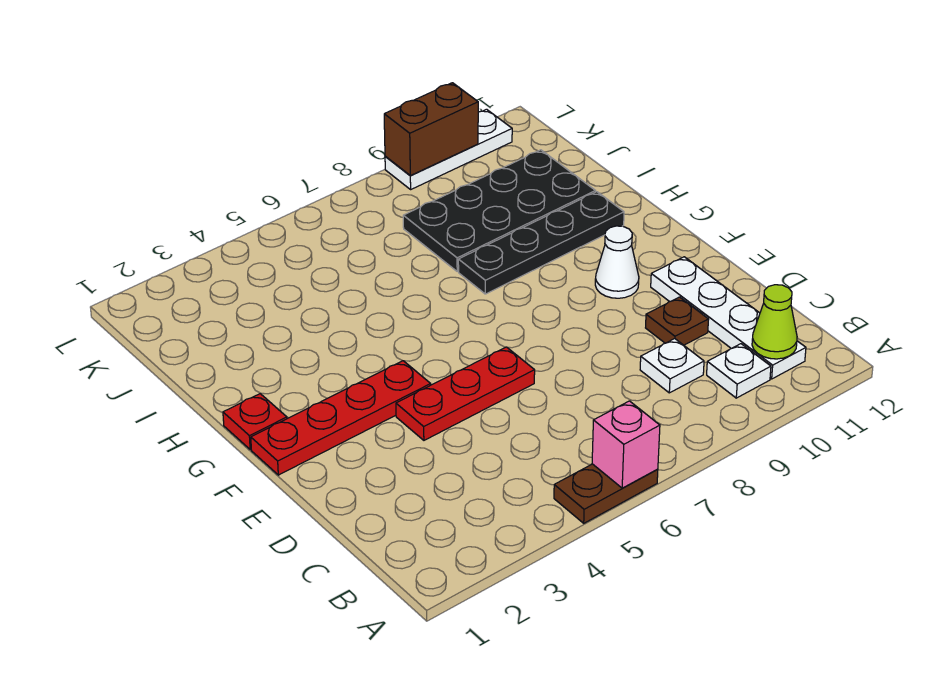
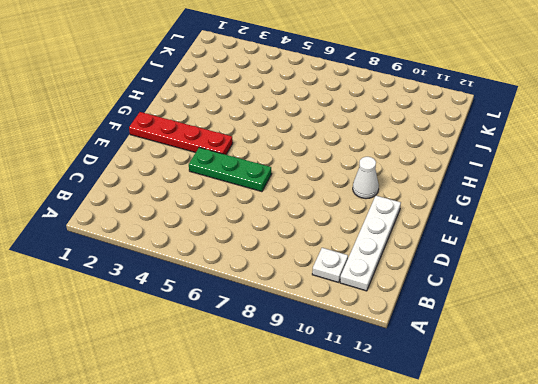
green 1x3 plate [189,148,271,192] -> red 1x3 plate [396,347,535,440]
none -> brown 1x2 plate [554,464,658,523]
none -> white 1x1 plate [640,339,704,393]
none -> brown 1x1 plate [646,297,709,345]

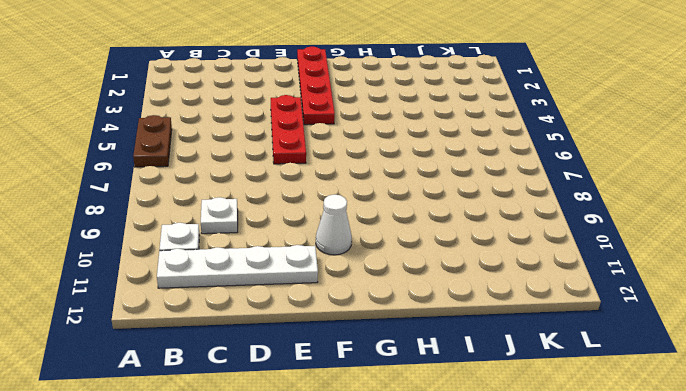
none -> brown 1x1 plate [646,297,709,345]
none -> red 1x1 plate [223,394,287,450]
none -> black 1x4 plate [458,192,624,294]

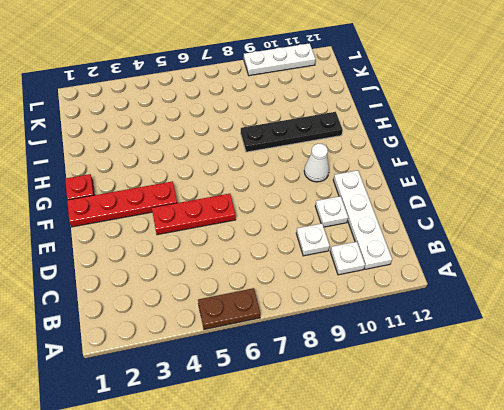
white 1x1 plate [315,196,348,227] -> brown 1x1 plate [646,297,709,345]
none -> black 2x4 plate [403,150,595,271]
none -> pink 1x1 brick [592,401,660,488]
none -> lime 1x1 cone [752,285,797,359]

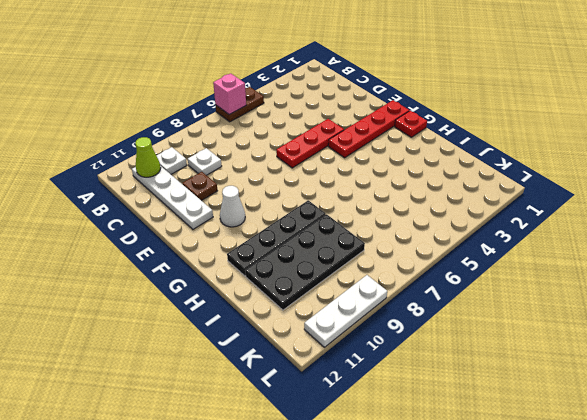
none -> brown 1x2 brick [384,83,478,176]

